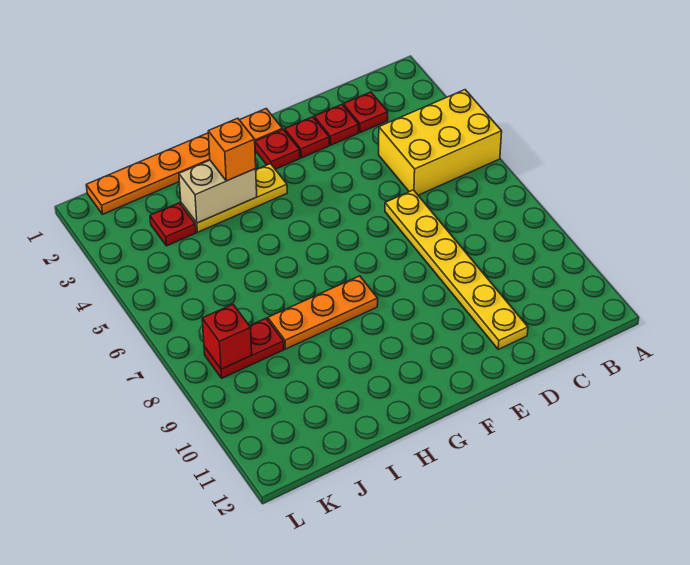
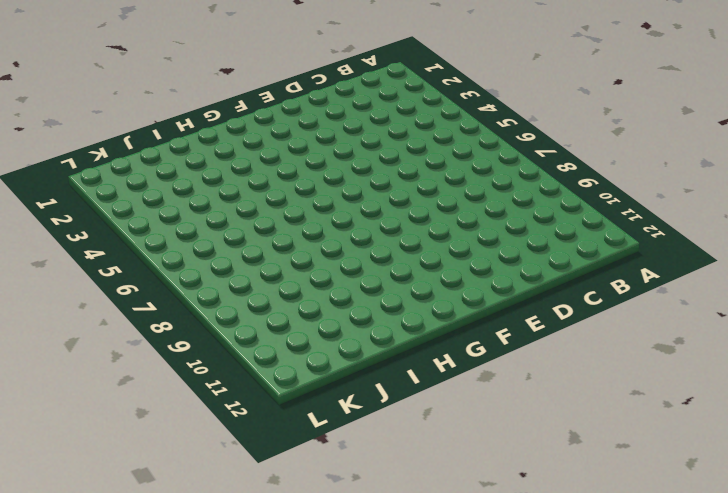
none -> yellow 2x3 brick [379,90,502,195]
none -> red 1x1 plate [343,92,388,133]
none -> red 1x1 plate [314,105,359,145]

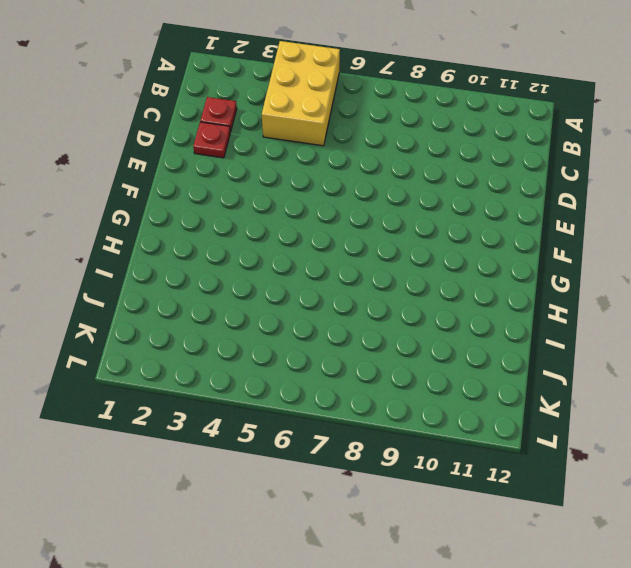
none -> yellow 1x6 plate [385,190,528,349]
none -> red 1x1 plate [285,117,329,158]
none -> orange 1x6 plate [86,109,282,214]

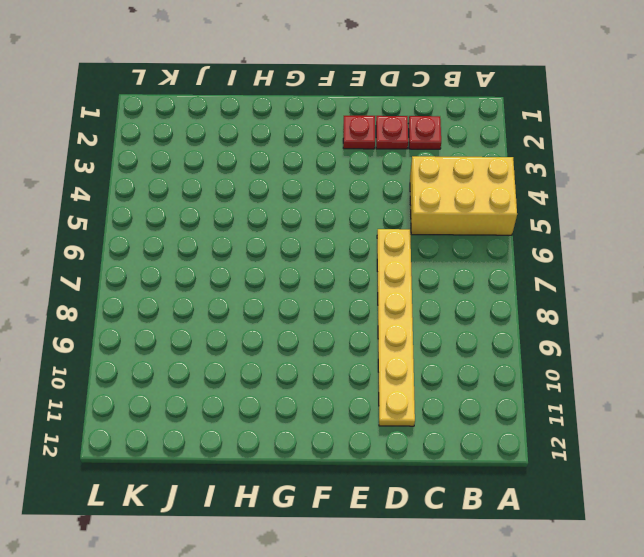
none -> orange 1x6 plate [86,109,282,214]
none -> red 1x1 plate [255,130,300,169]
none -> yellow 1x3 plate [181,164,287,232]

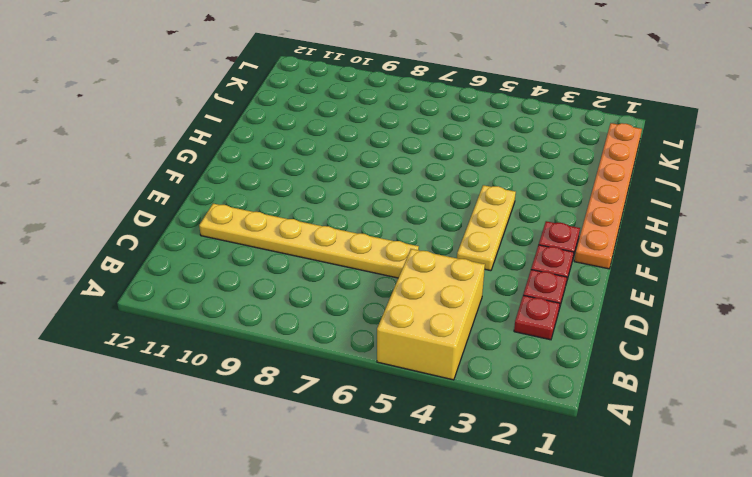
yellow 1x3 plate [457,185,516,271] -> yellow 1x3 plate moved to [181,164,287,232]
none -> orange 1x3 plate [268,276,378,349]
none -> red 1x1 plate [150,203,196,246]
none -> red 1x2 plate [204,318,284,378]

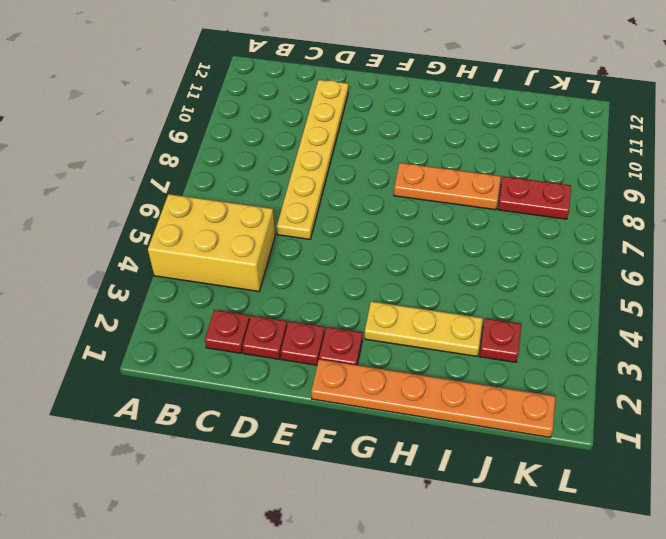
none -> tan 1x2 brick [179,160,257,223]
none -> red 1x1 brick [202,304,252,369]
none -> orange 1x1 brick [208,118,256,181]

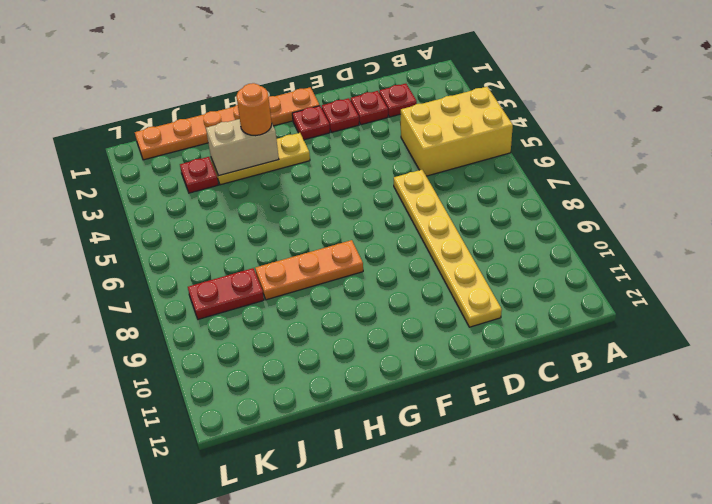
orange 1x1 round brick [236,83,272,136] -> orange 1x1 brick [208,118,256,181]
none -> red 1x1 brick [202,304,252,369]

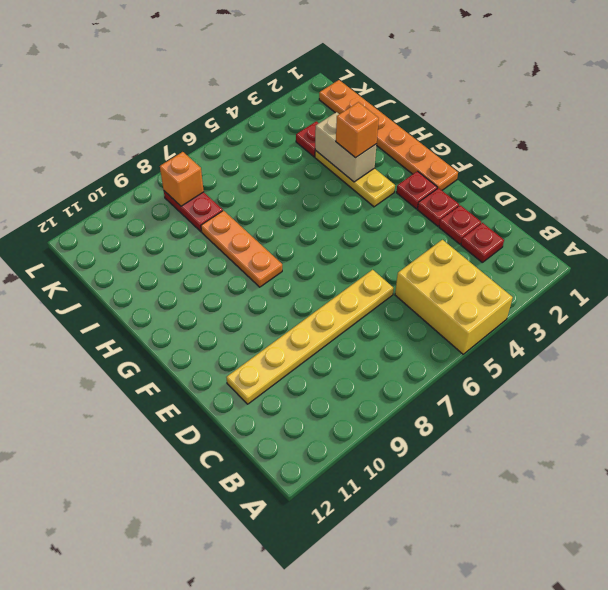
orange 1x1 brick [160,152,204,206] -> red 1x1 brick [202,304,252,369]

